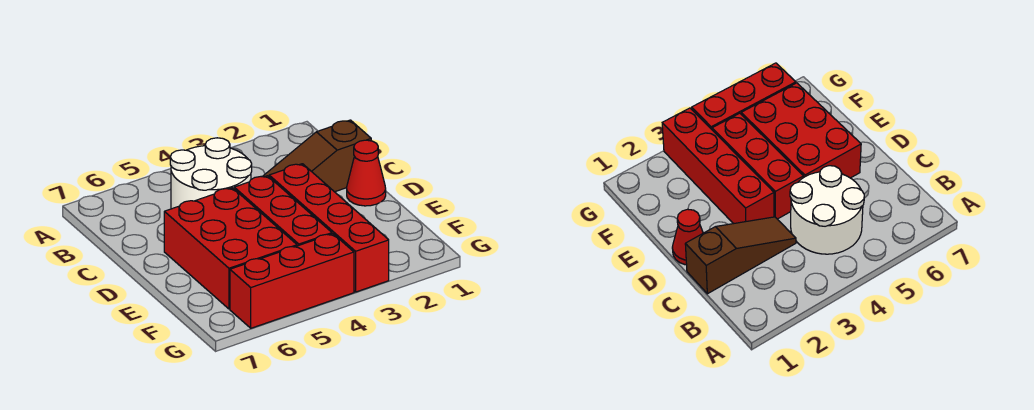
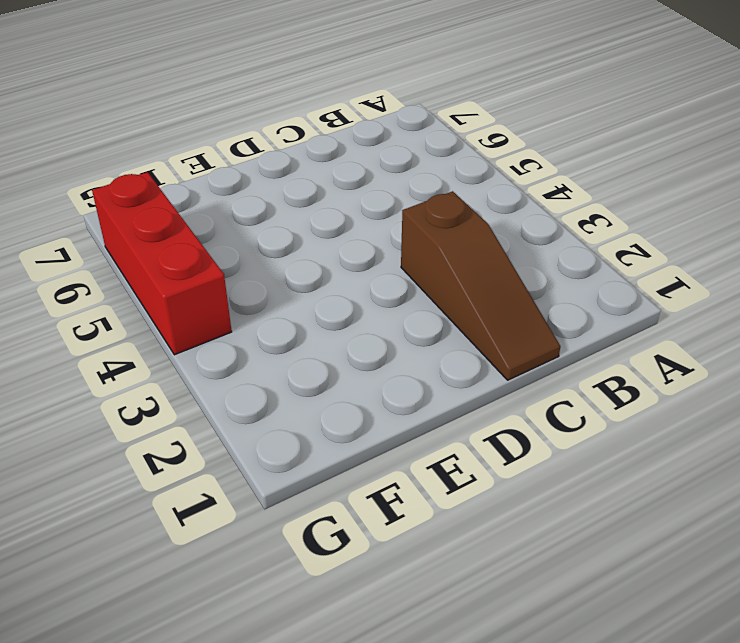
brown 1x3 slope [401,191,560,380] -> brown 1x3 slope turned to [262,120,371,192]
none -> white 2x2 round brick [170,138,252,209]
none -> red 1x1 cone [347,140,386,206]

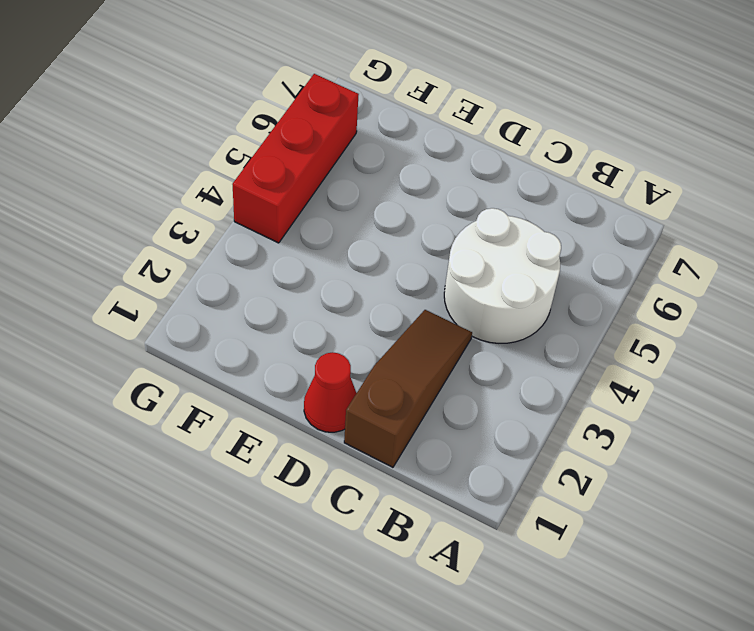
none -> red 1x4 brick [269,164,389,292]
none -> red 1x3 brick [234,176,332,246]

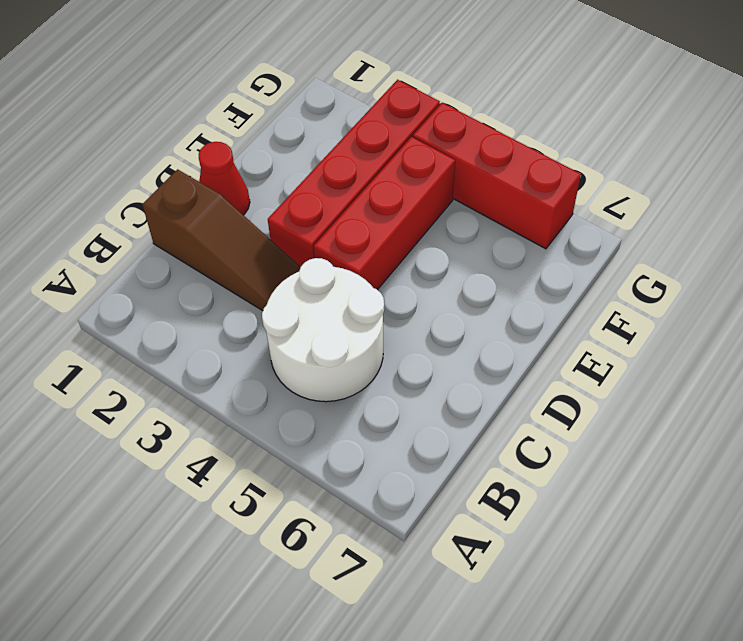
none -> red 2x3 brick [164,188,297,309]

